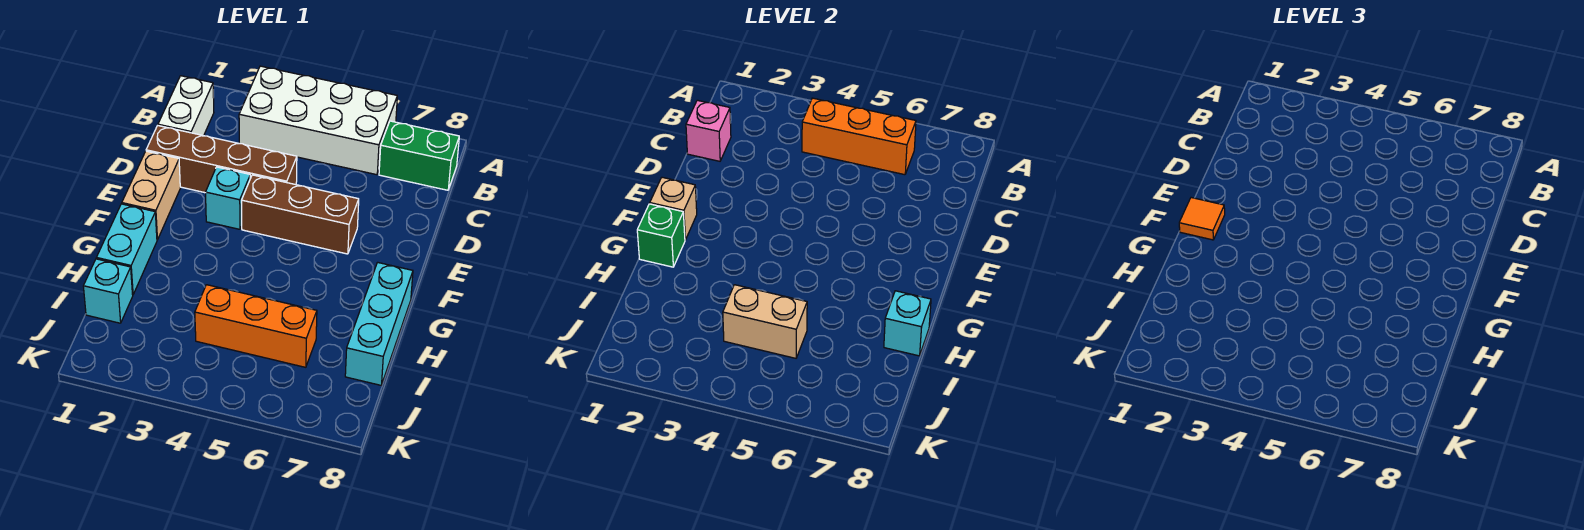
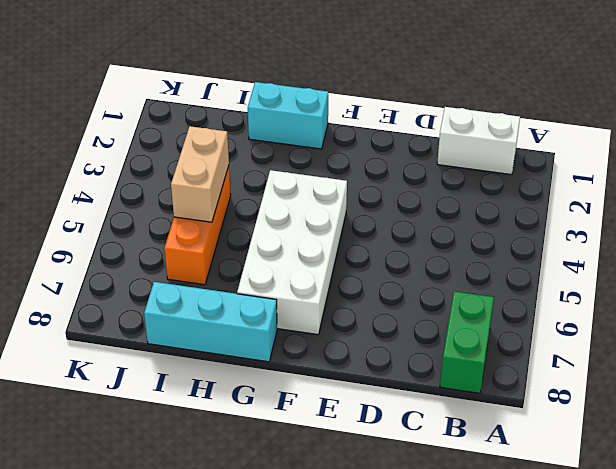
white 2x4 brick [237,170,347,335] -> white 2x4 brick moved to [239,66,397,175]
none -> brown 1x4 brick [146,126,297,193]
none -> tan 1x2 brick [122,151,180,240]
none -> cyan 1x1 brick [205,167,250,229]

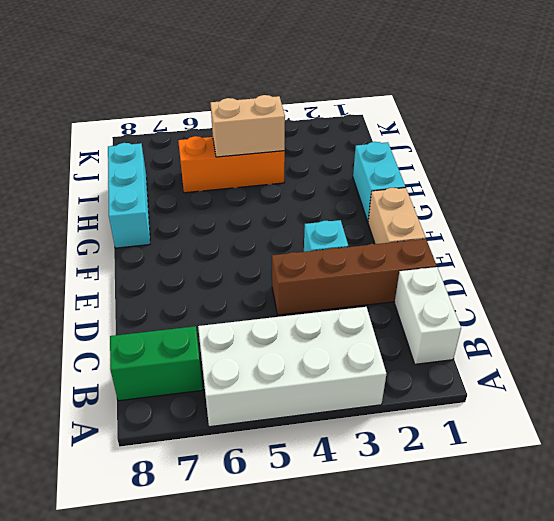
none -> brown 1x3 brick [242,175,359,254]
none -> cyan 1x1 brick [83,259,133,323]
none -> orange 1x3 brick [802,98,916,175]

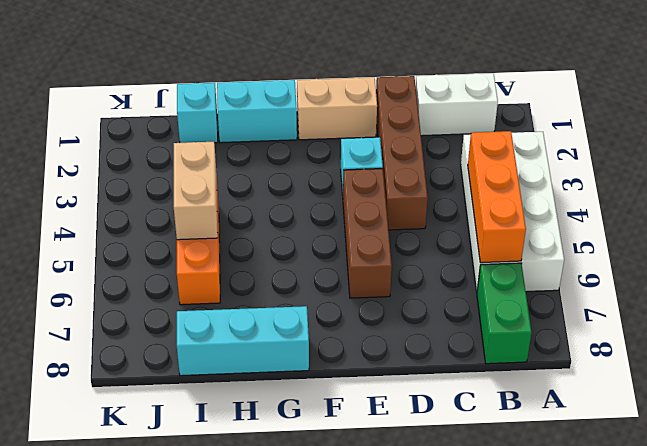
none -> pink 1x1 brick [686,100,731,161]
none -> tan 1x1 brick [650,177,697,240]
none -> green 1x1 brick [637,204,685,267]

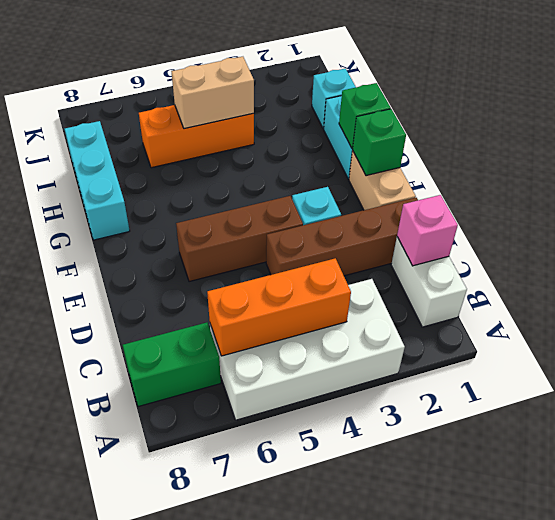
green 1x1 brick [352,109,406,176] -> tan 1x1 brick [650,177,697,240]
none -> cyan 1x1 brick [884,291,931,356]
none -> orange 1x1 tile [1179,198,1225,240]

